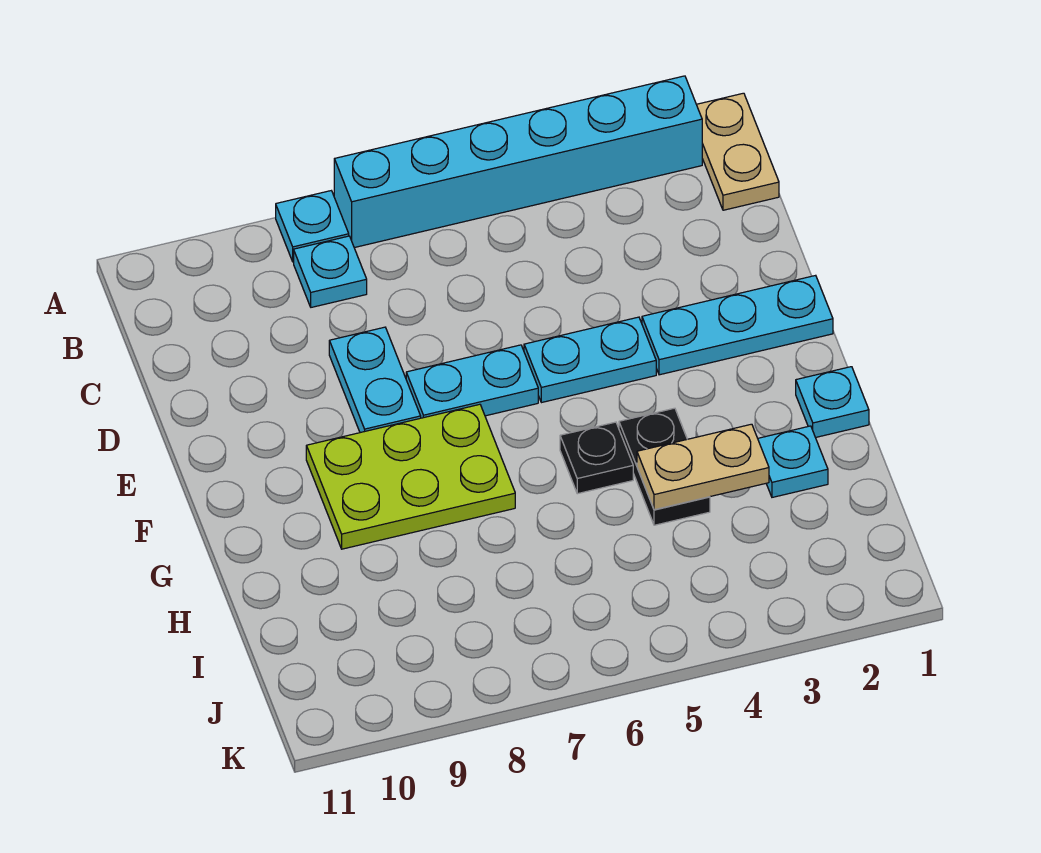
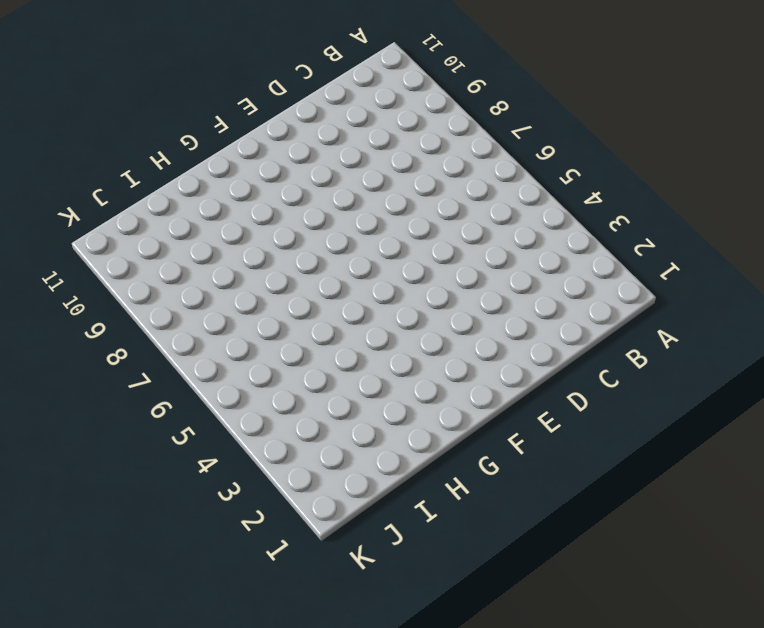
none -> tan 1x2 plate [697,93,779,210]
none -> cyan 1x6 brick [334,76,702,248]
none -> cyan 1x1 plate [276,191,349,262]

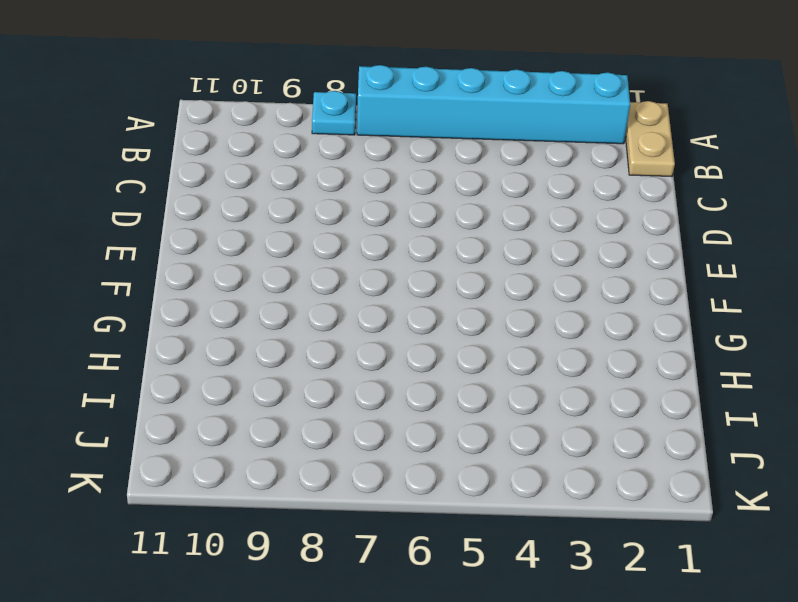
none -> cyan 1x1 plate [294,236,367,307]
none -> cyan 1x2 plate [329,327,421,433]
none -> cyan 1x3 plate [642,275,833,375]

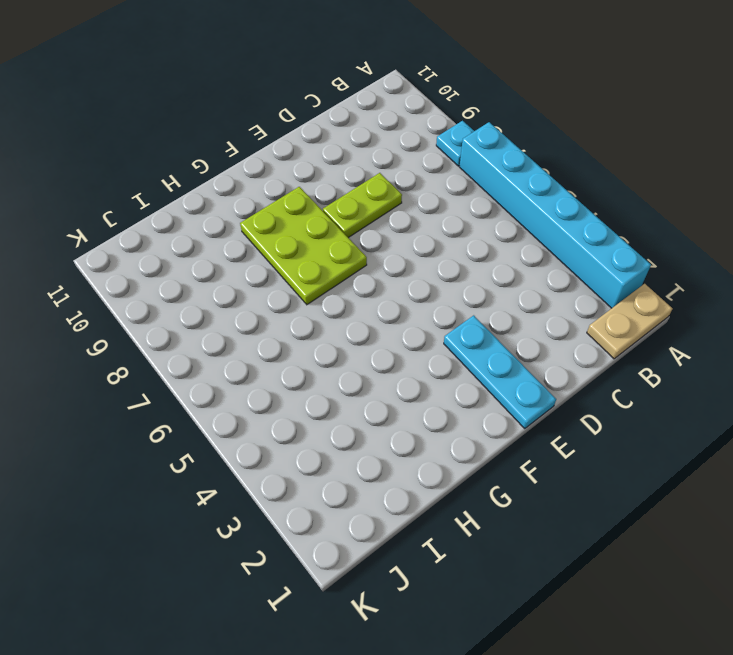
lime 1x2 plate [323,173,402,238] -> cyan 1x2 plate [329,327,421,433]
none -> cyan 1x1 plate [294,236,367,307]
none -> cyan 1x2 plate [524,317,656,403]
none -> cyan 1x2 plate [406,345,538,418]

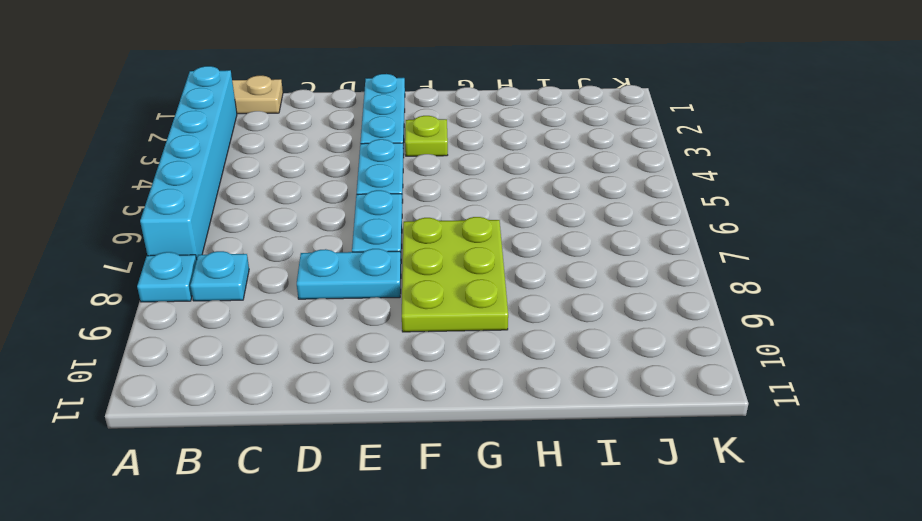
lime 1x1 plate [405,116,448,156] -> none
none -> cyan 1x1 plate [796,367,869,437]
none -> black 1x2 plate [619,408,710,525]
none -> black 1x1 plate [560,422,633,494]

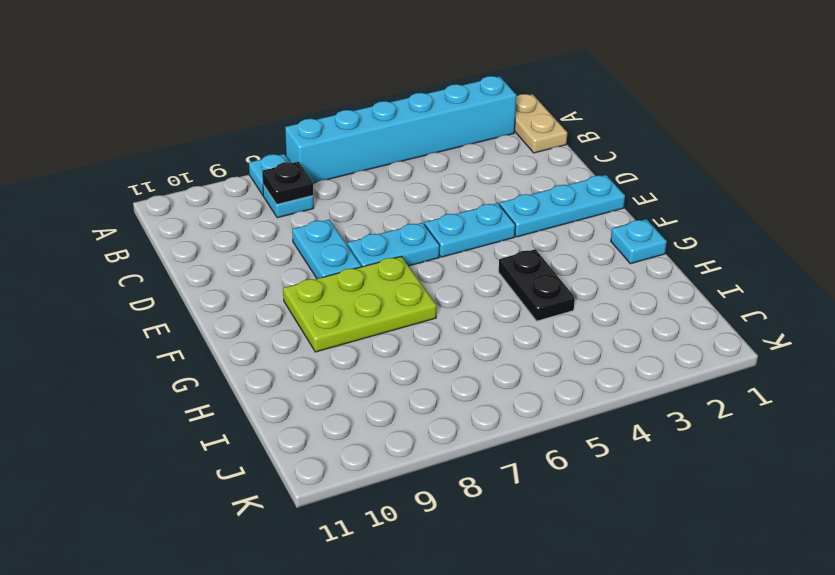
black 1x1 plate [262,162,313,204] -> black 1x1 plate moved to [560,422,633,494]
none -> cyan 1x1 plate [758,426,828,497]
none -> tan 1x2 plate [637,424,769,510]

